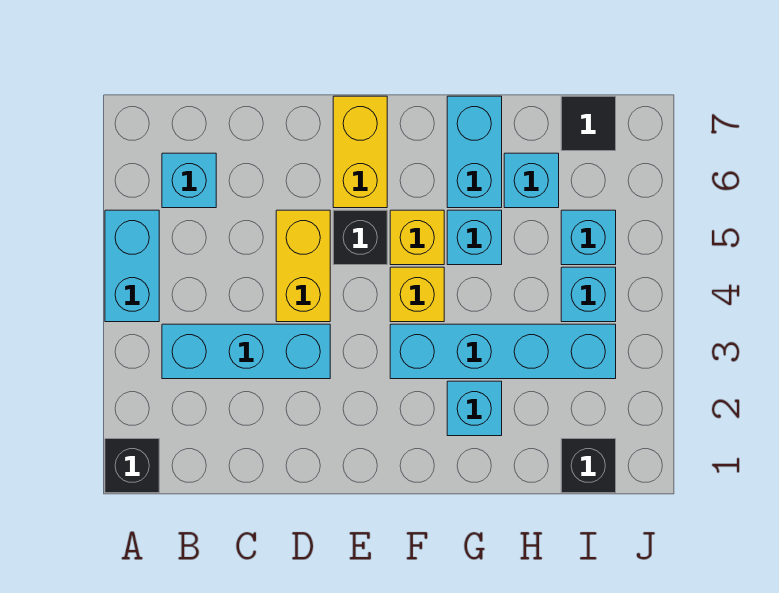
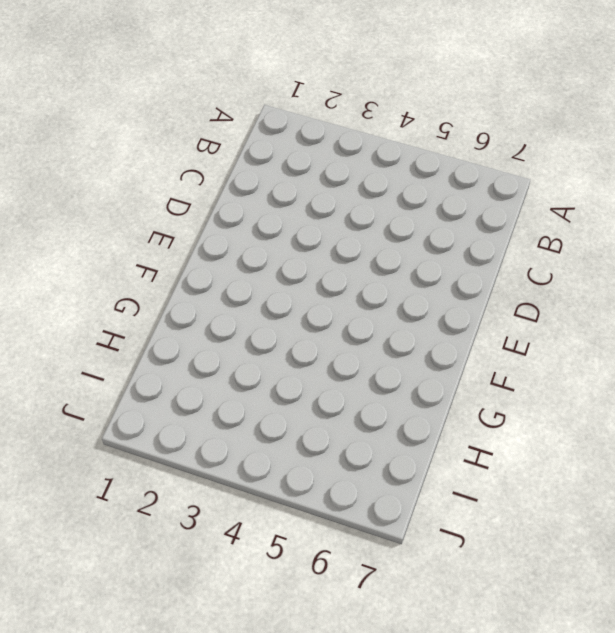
none -> black 1x1 brick [105,439,159,493]
none -> cyan 1x2 brick [105,210,159,322]
none -> cyan 1x3 brick [162,324,330,379]

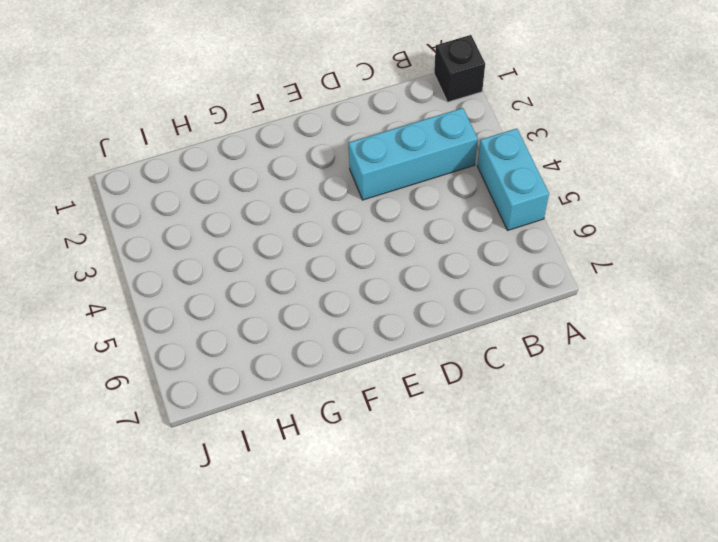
none -> cyan 1x1 brick [162,153,216,208]
none -> yellow 1x2 brick [276,210,330,322]
none -> black 1x1 brick [333,210,387,265]

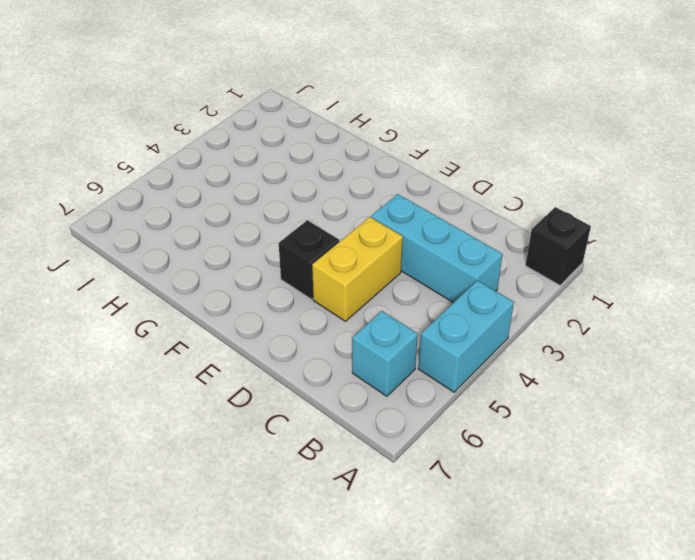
none -> yellow 1x2 brick [333,96,387,208]
none -> cyan 1x4 brick [390,324,616,379]
none -> yellow 1x1 brick [390,267,444,322]

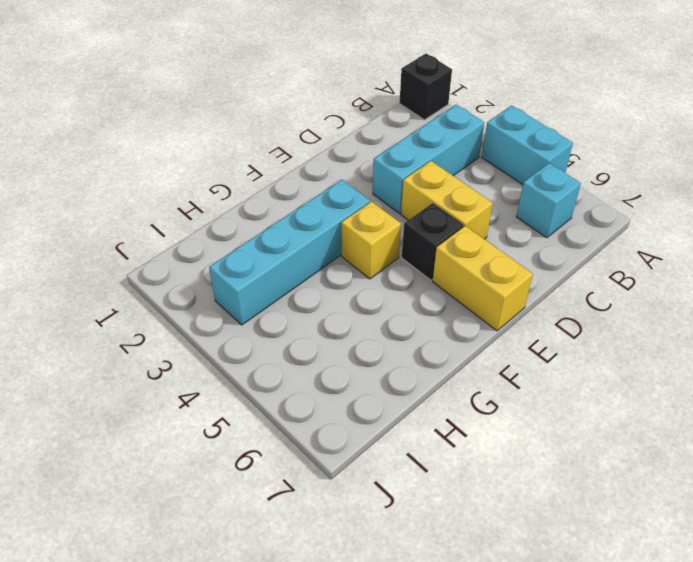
none -> yellow 1x1 brick [390,210,444,265]
none -> cyan 1x1 brick [447,381,502,436]
none -> cyan 1x1 brick [447,210,502,265]

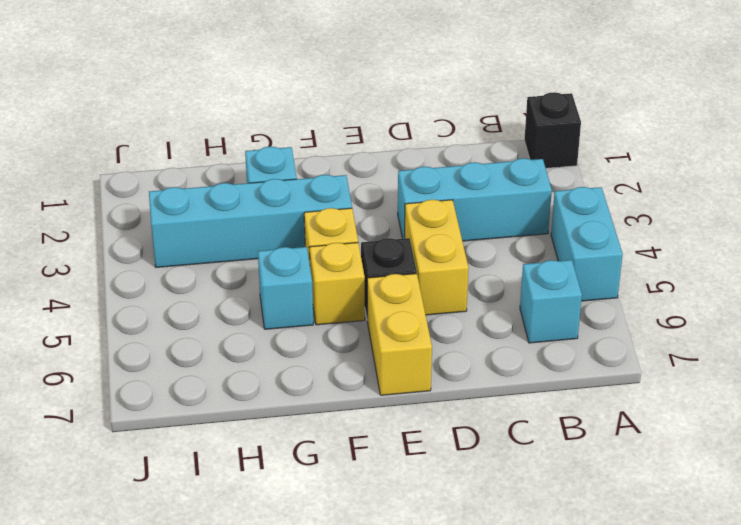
none -> cyan 1x2 brick [447,96,502,208]
none -> cyan 1x1 brick [504,153,559,208]
none -> black 1x1 brick [561,439,616,493]

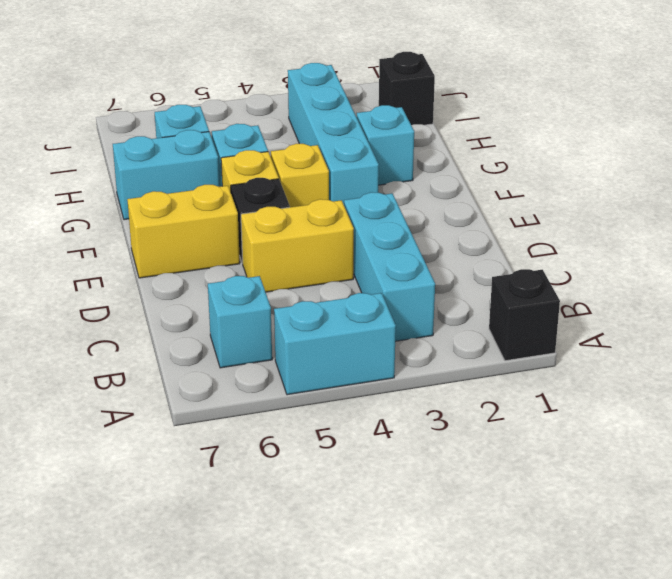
none -> cyan 1x1 brick [561,267,616,322]
none -> cyan 1x1 brick [561,210,616,265]
none -> black 1x1 tile [561,96,616,151]

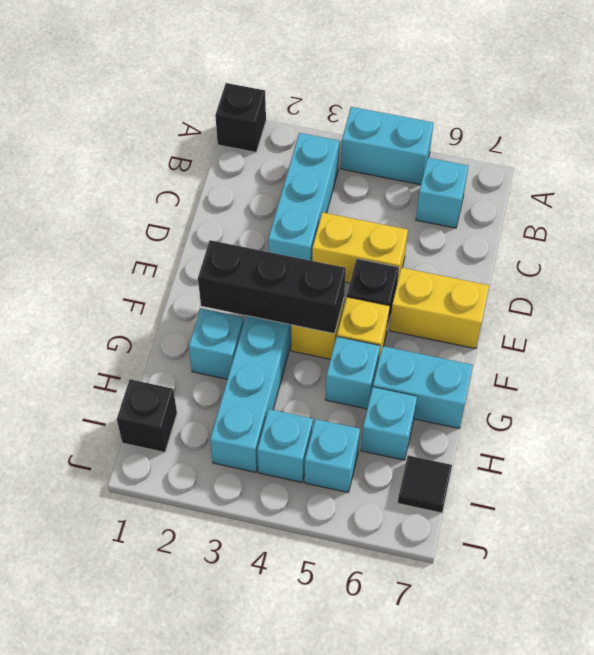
black 1x3 brick [198,240,346,334] -> none

